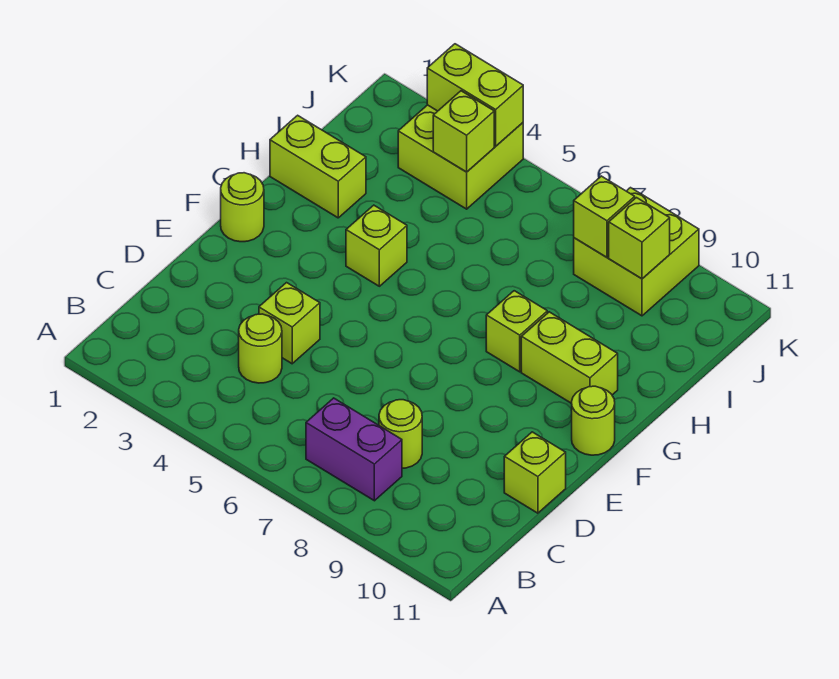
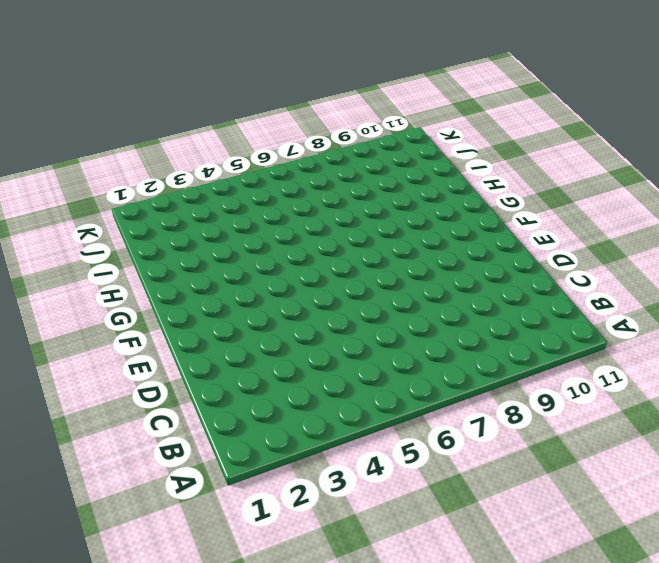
none -> purple 1x2 brick [306,398,402,501]
none -> lime 1x1 round brick [239,314,282,383]
none -> lime 1x1 round brick [379,400,422,468]

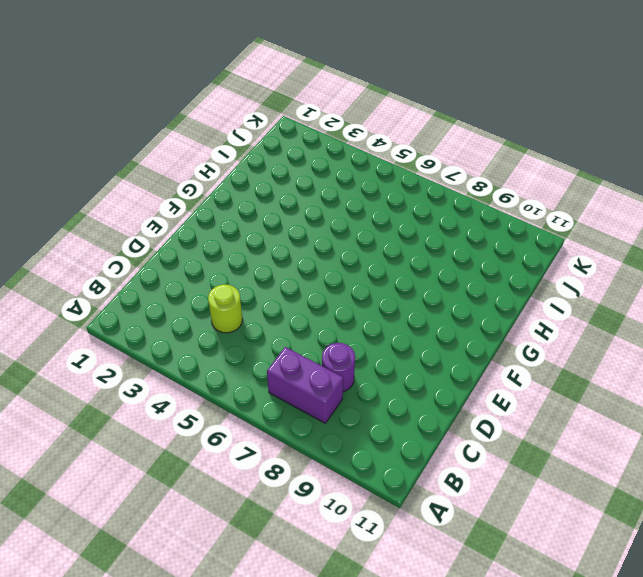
purple 1x1 round brick [322,343,355,392] -> lime 1x1 round brick [379,400,422,468]
none -> lime 1x1 brick [259,283,320,364]
none -> lime 1x1 brick [504,432,566,513]
none -> lime 1x1 round brick [221,173,264,242]

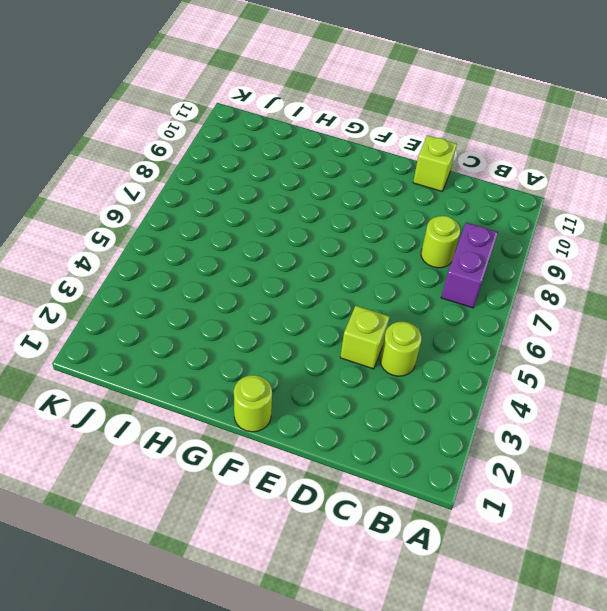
none -> lime 1x1 round brick [572,386,615,455]
none -> lime 1x1 brick [346,205,407,286]
none -> lime 1x1 brick [486,291,547,372]

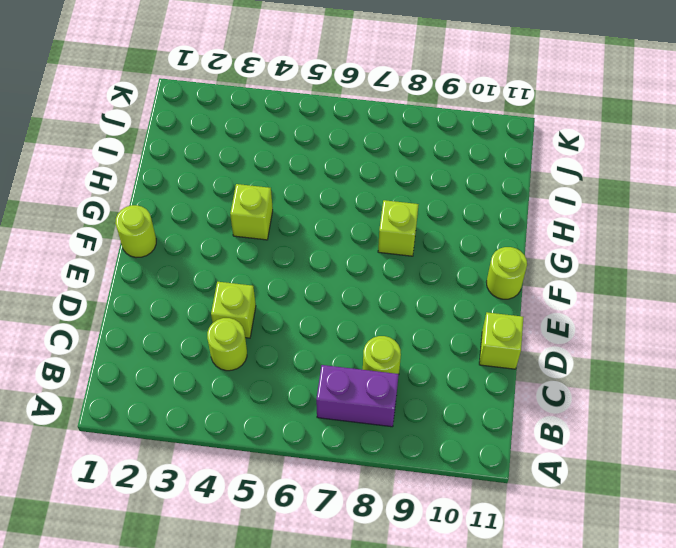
none -> lime 1x2 brick [521,312,618,404]
none -> lime 1x2 brick [270,115,366,218]
none -> lime 2x2 brick [398,105,523,209]

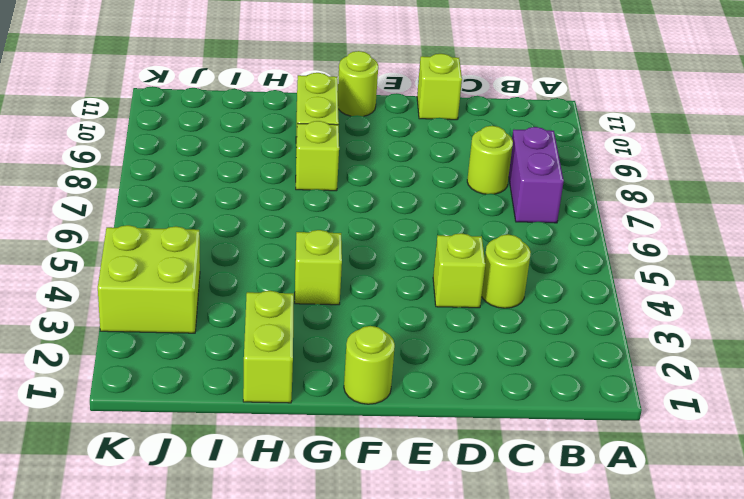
none -> lime 2x2 brick [574,188,699,316]
none -> lime 1x1 brick [433,91,494,172]
none -> lime 1x1 brick [574,176,635,257]

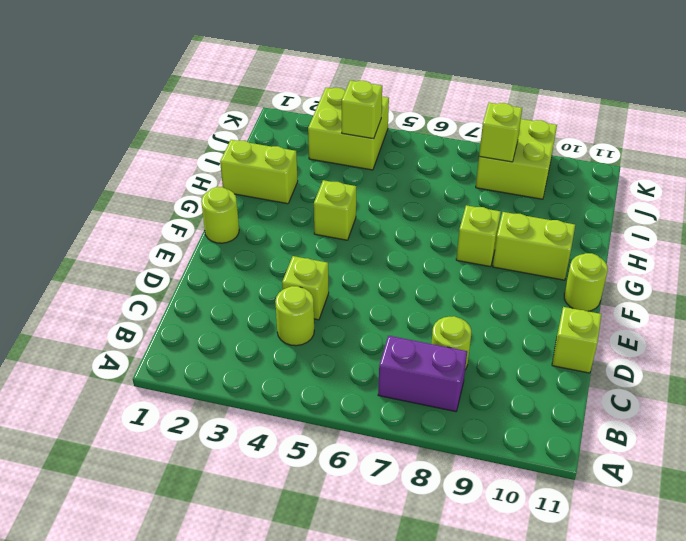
none -> lime 1x1 brick [609,198,670,279]
none -> lime 1x2 brick [427,44,523,146]

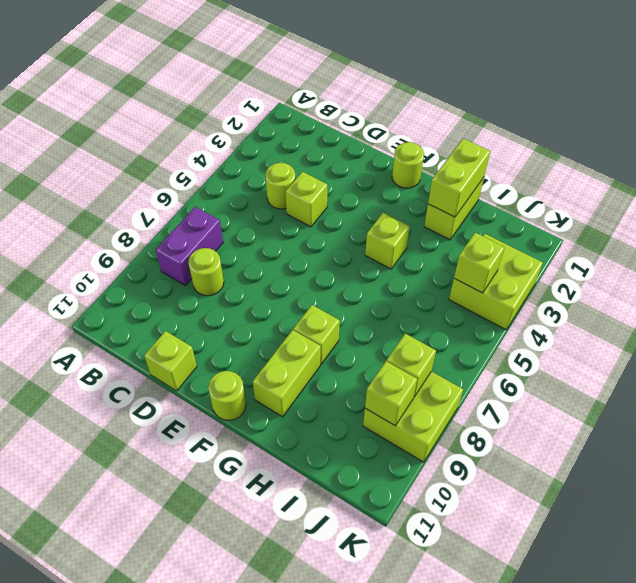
lime 1x2 brick [428,138,490,217] -> lime 1x2 brick moved to [427,44,523,146]

